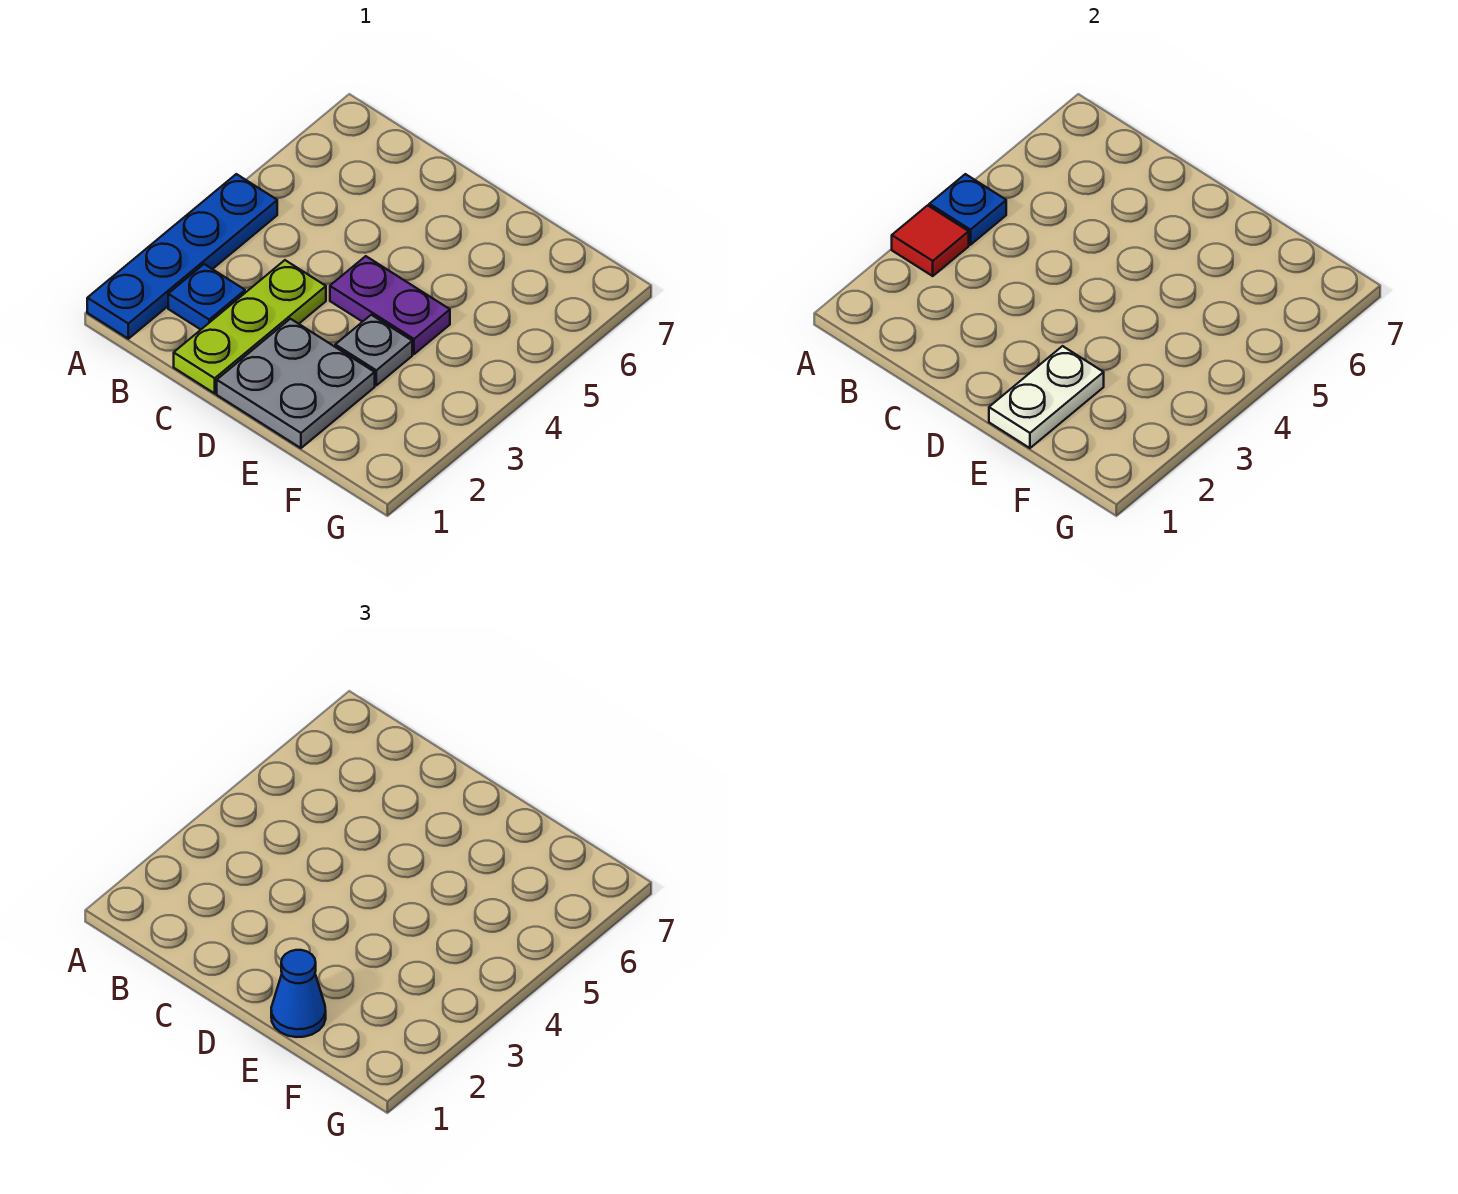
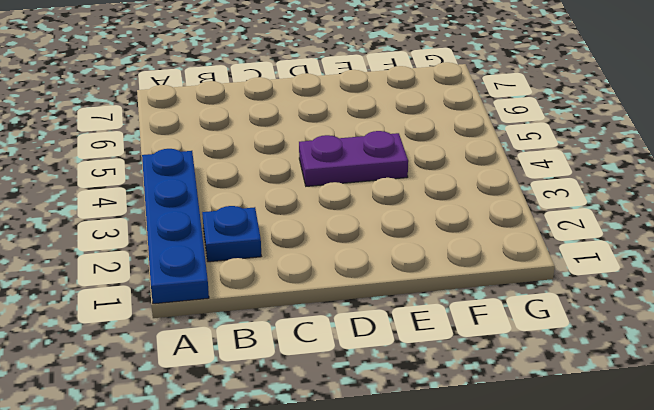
none -> lime 1x3 plate [174,260,326,393]
none -> grey 2x2 plate [217,319,375,448]

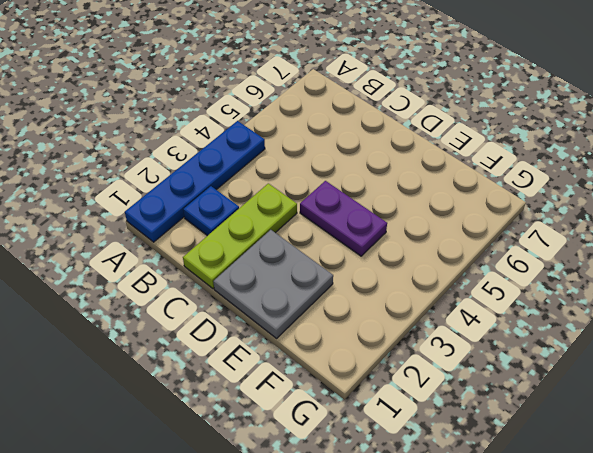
none -> grey 1x1 plate [335,315,412,385]
none -> red 1x1 tile [892,205,969,276]

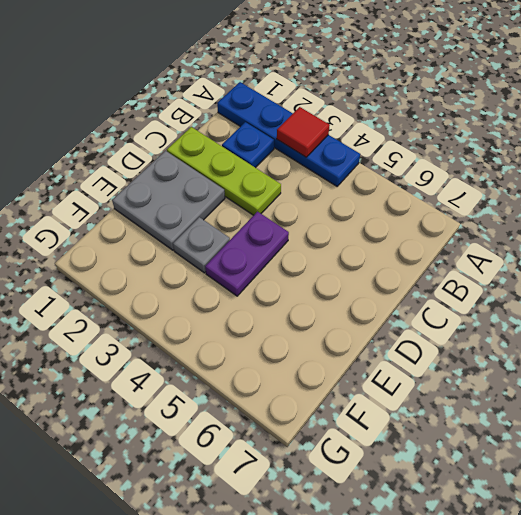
none -> blue 1x1 plate [929,174,1006,245]
none -> white 1x2 plate [989,346,1104,448]

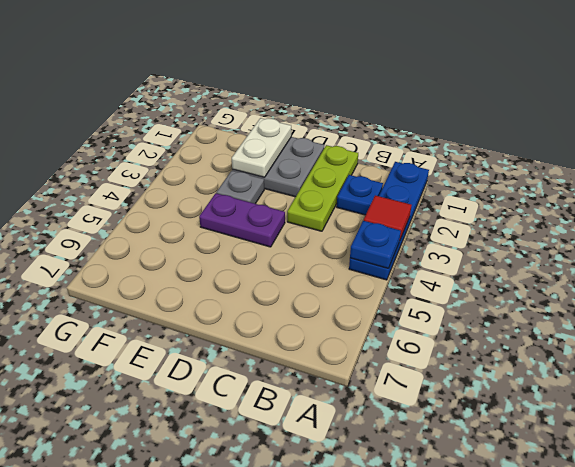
none -> blue 1x1 cone [271,950,326,1037]

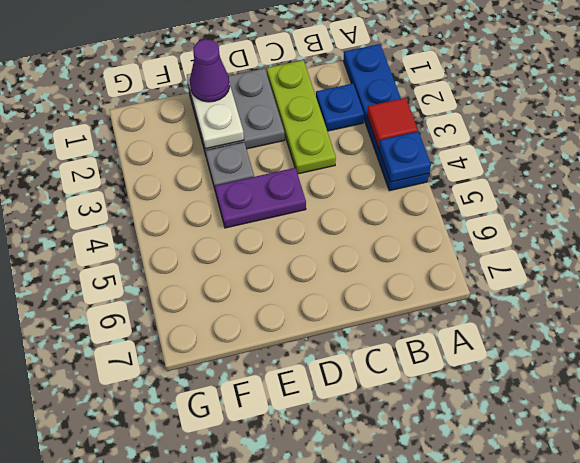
purple 1x1 cone [190,39,230,102] -> blue 1x1 cone [271,950,326,1037]

